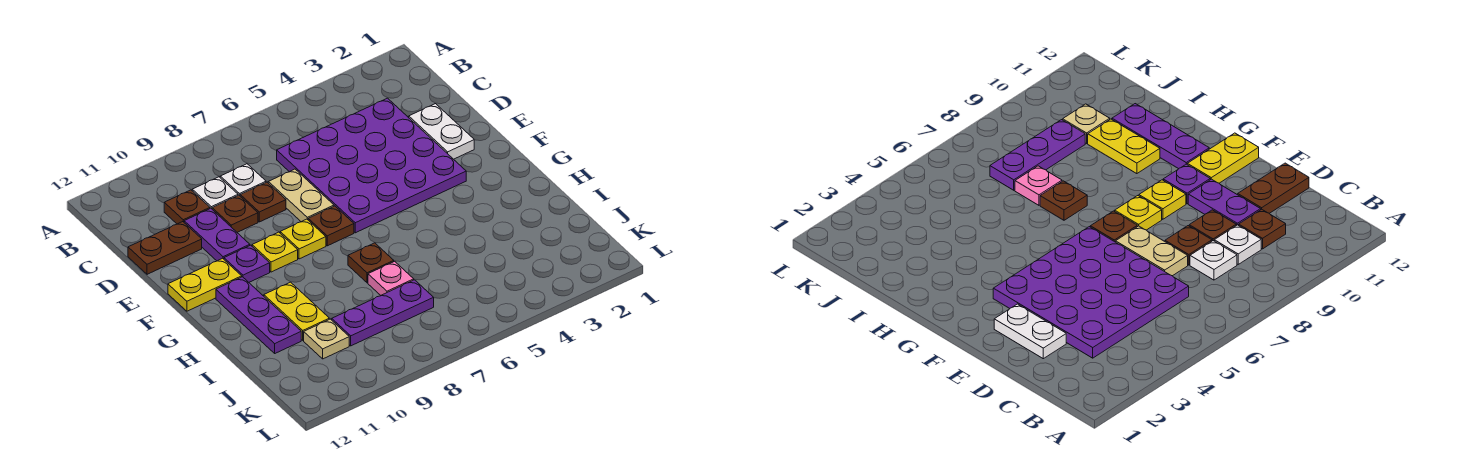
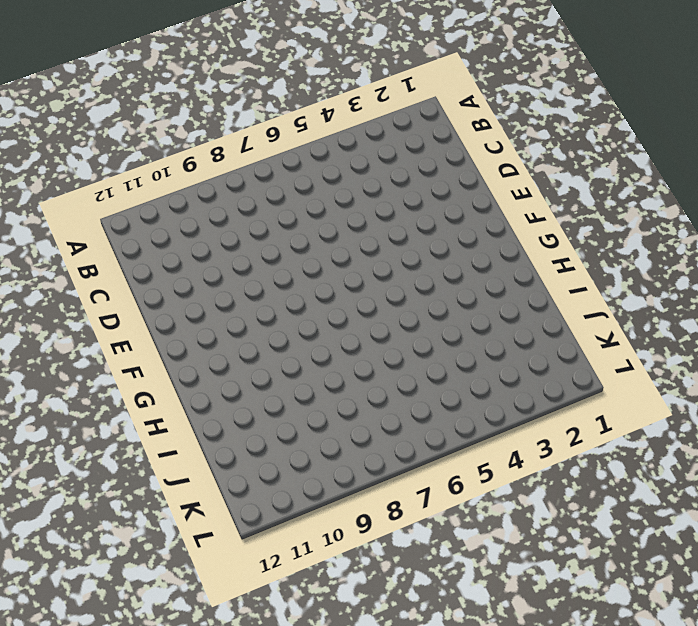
none -> purple 4x4 plate [277,98,466,233]
none -> white 1x1 plate [220,164,266,196]
none -> white 1x1 plate [192,177,238,209]

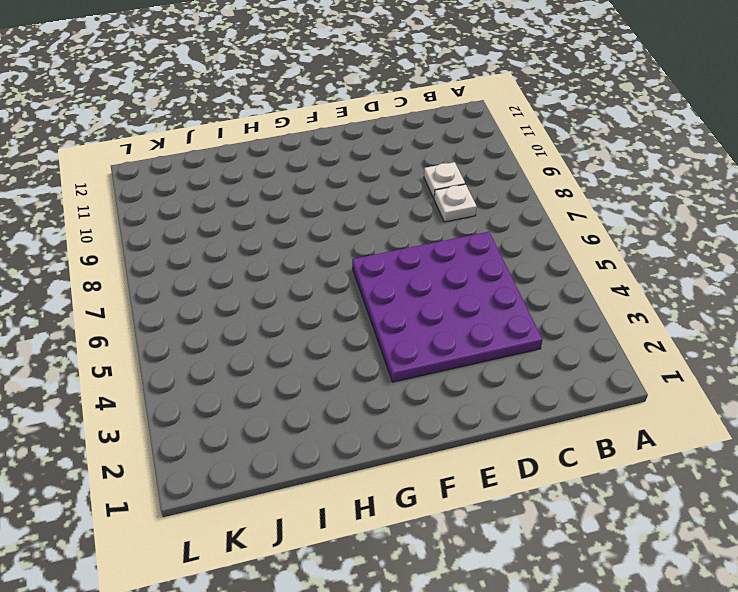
none -> brown 1x1 plate [164,190,210,224]
none -> white 1x2 plate [409,104,474,159]
none -> tan 1x2 plate [268,169,334,222]

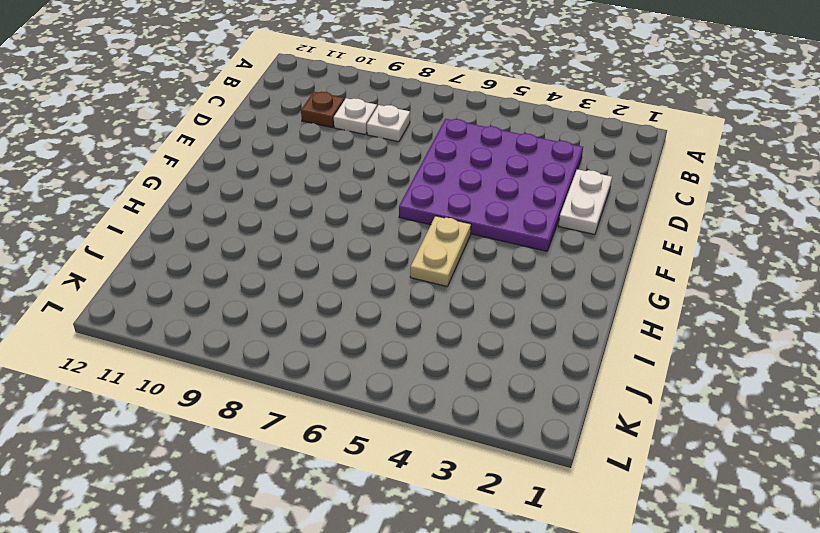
tan 1x2 plate [410,216,471,286] -> tan 1x2 plate moved to [268,169,334,222]
none -> brown 1x1 plate [240,182,286,222]
none -> brown 1x1 plate [212,195,258,232]
none -> purple 1x2 plate [184,208,250,261]

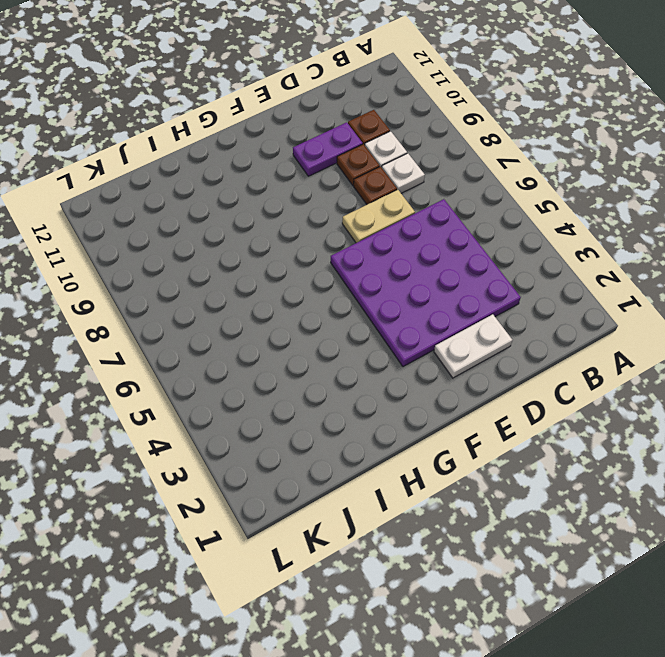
none -> brown 1x2 plate [128,222,202,274]
none -> brown 1x1 plate [308,206,354,246]
none -> yellow 1x1 plate [280,219,326,259]

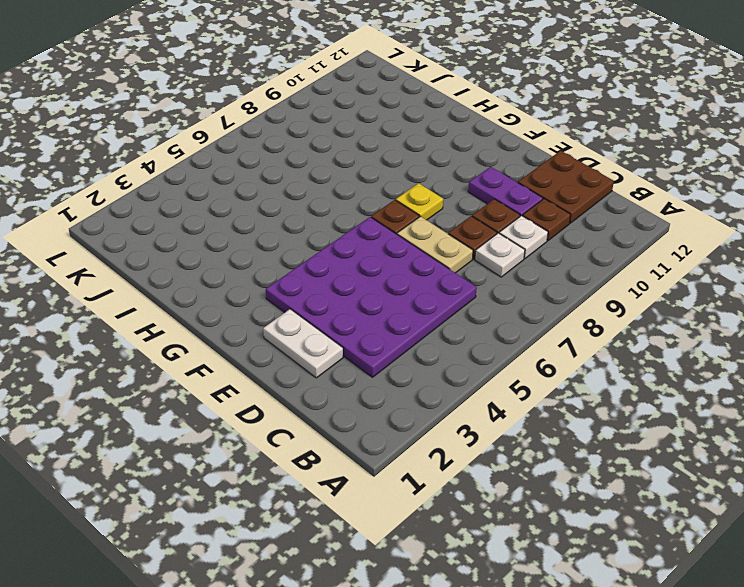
brown 2x2 plate [518,151,614,223] -> brown 1x2 plate [128,222,202,274]
none -> yellow 1x1 plate [252,232,298,272]
none -> purple 1x1 plate [224,245,270,282]
none -> yellow 1x2 plate [168,258,242,311]

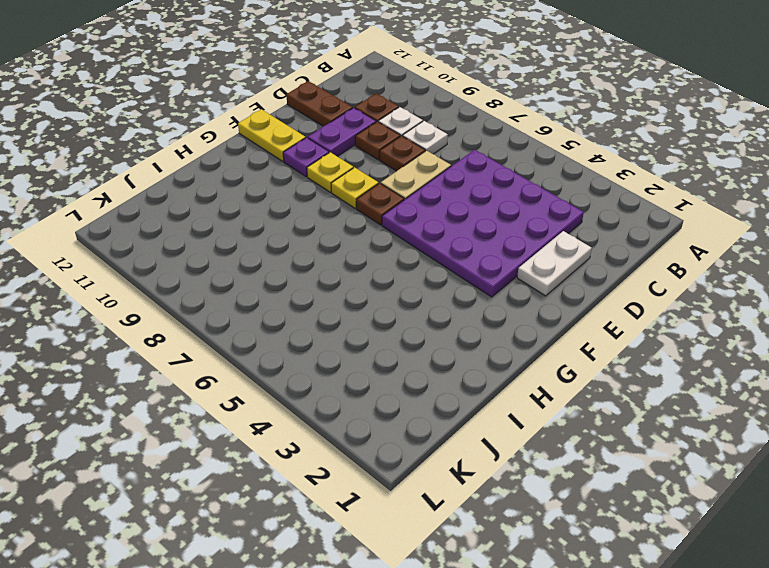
none -> purple 1x3 plate [216,277,301,353]
none -> brown 1x1 plate [348,243,394,283]
none -> yellow 1x2 plate [264,282,329,340]

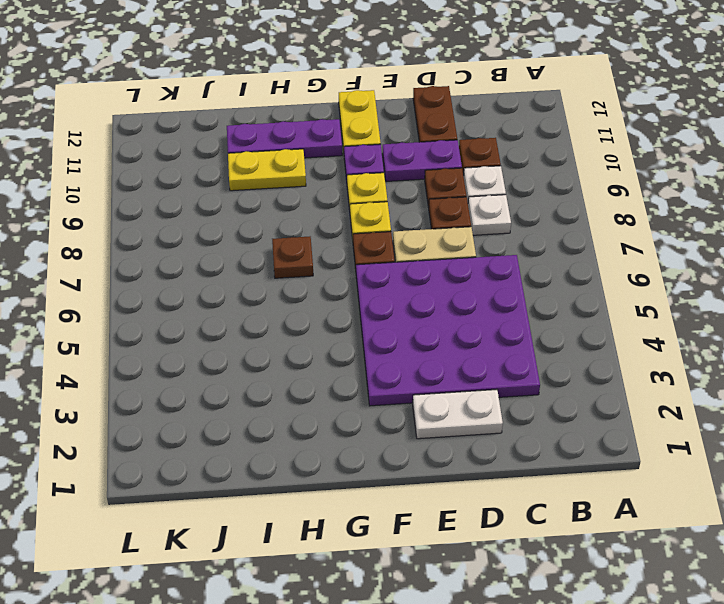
none -> pink 1x1 plate [368,261,414,295]
none -> purple 1x3 plate [332,280,434,346]
none -> tan 1x1 plate [304,319,349,359]

